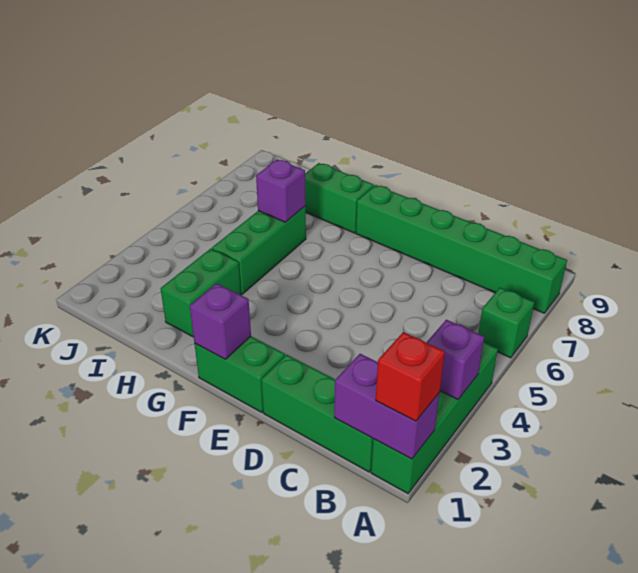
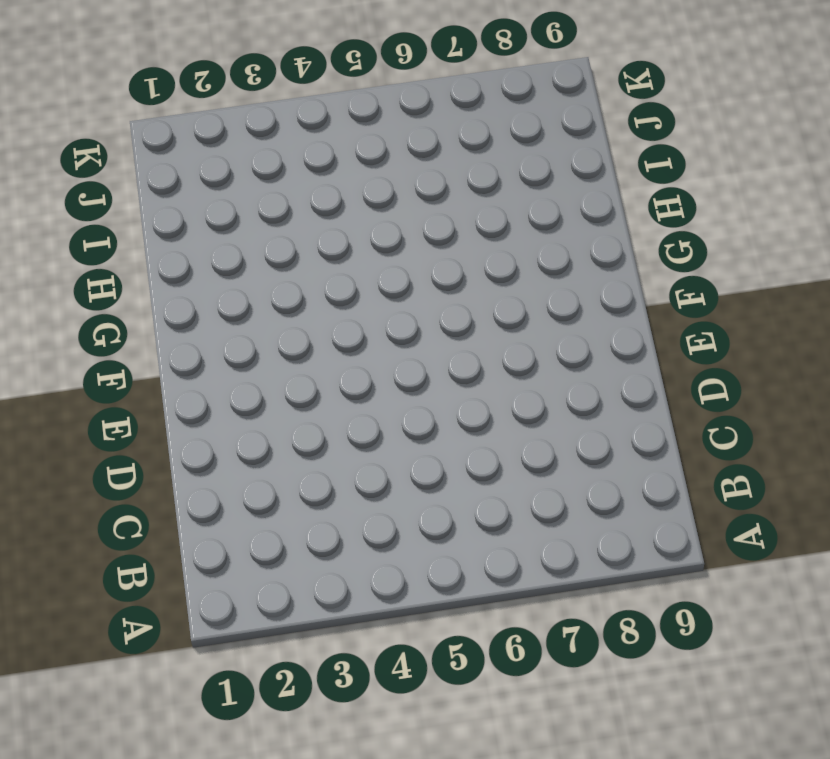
none -> green 1x4 brick [371,343,498,494]
none -> green 1x1 brick [478,288,534,358]
none -> green 1x6 brick [356,185,567,313]

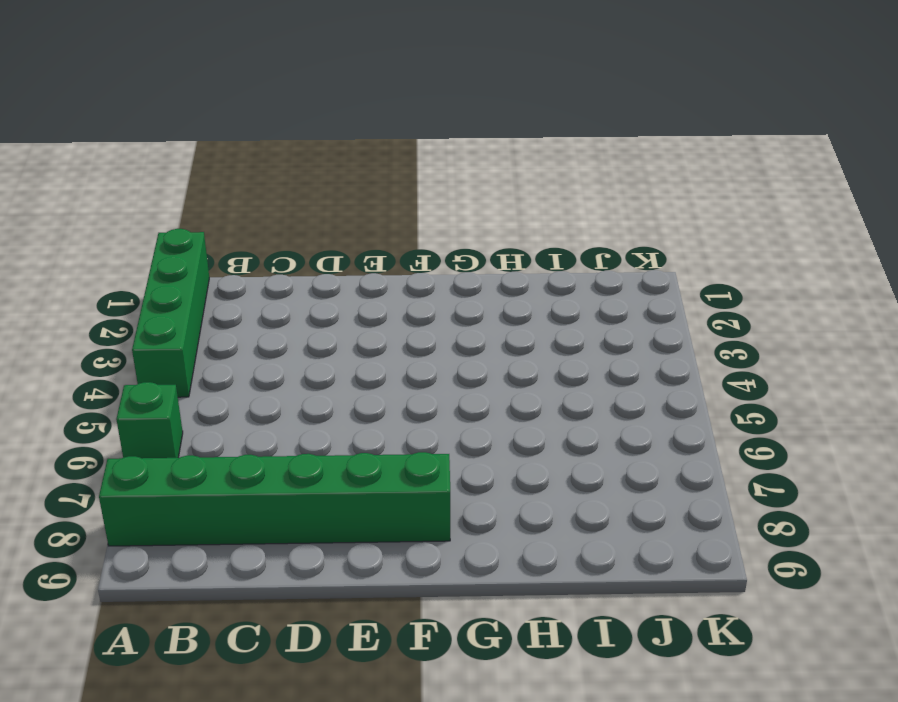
none -> green 1x3 brick [261,355,373,472]
none -> green 1x2 brick [194,337,285,413]
none -> green 1x2 brick [305,163,374,233]

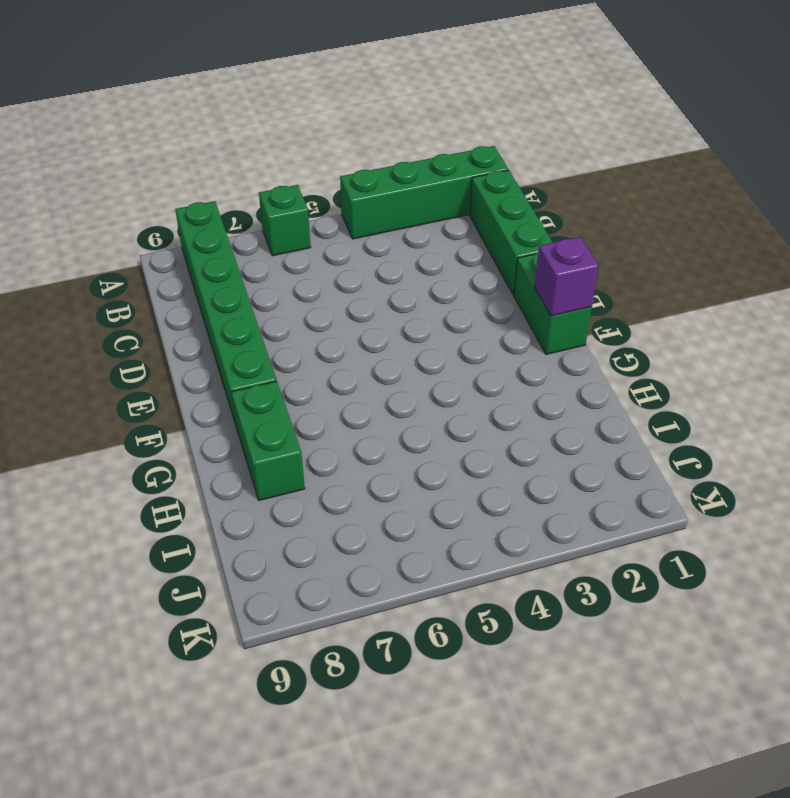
none -> green 1x2 brick [161,249,241,337]
none -> green 1x3 brick [212,206,306,294]
none -> purple 1x2 brick [334,354,439,459]

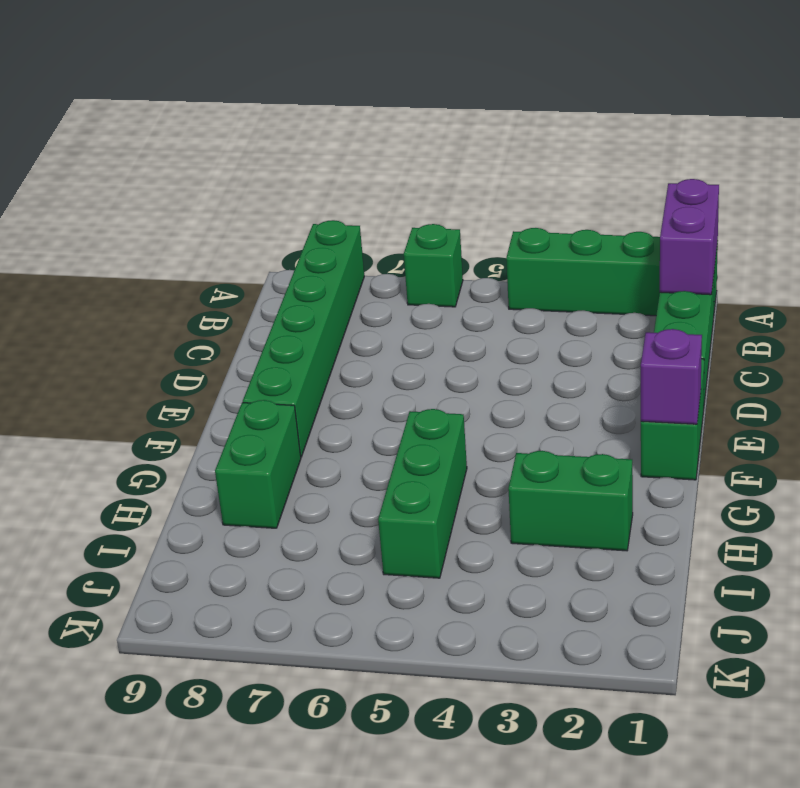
green 1x3 brick [378,409,467,578] -> green 1x3 brick turned to [212,206,306,294]
none -> purple 1x1 brick [426,320,484,399]
none -> purple 1x1 brick [256,159,306,222]
none -> red 1x1 brick [376,332,445,421]

